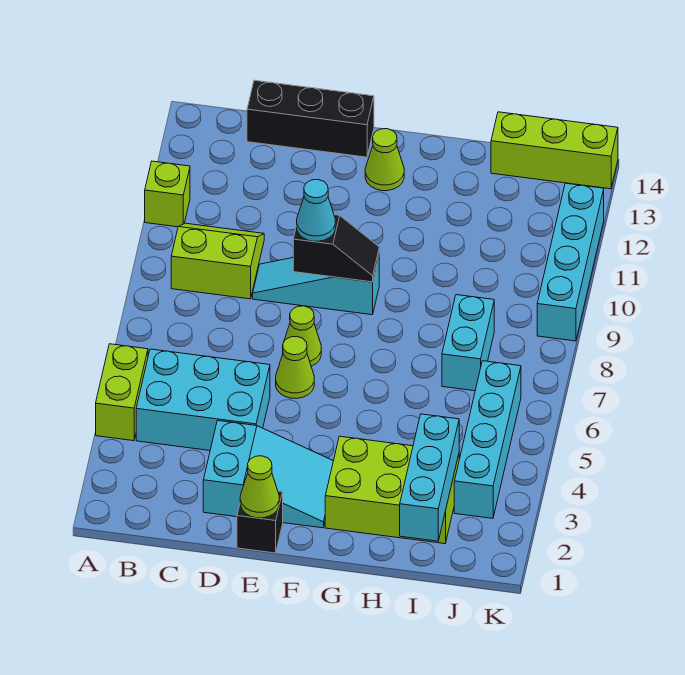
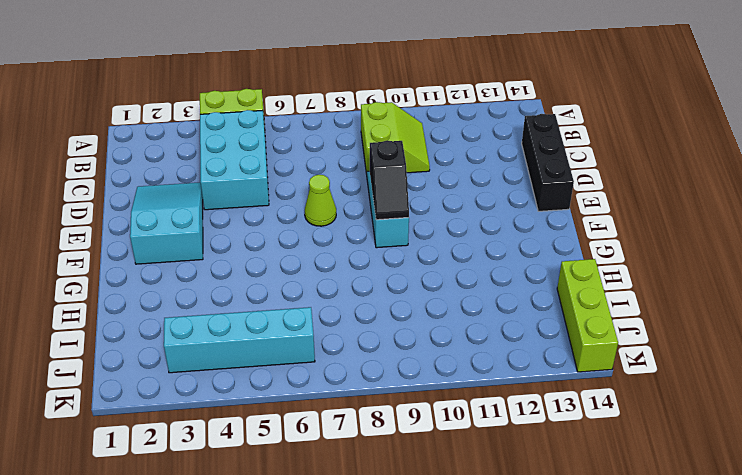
cyan 2x3 slope [130,182,203,264] -> cyan 2x3 slope turned to [203,421,333,528]
none -> lime 1x1 brick [145,161,190,227]
none -> black 1x1 brick [237,491,283,553]
none -> lime 1x1 cone [276,337,314,398]

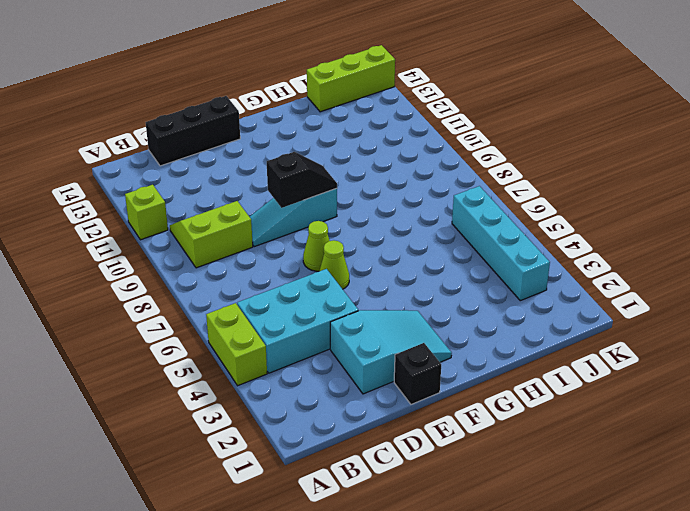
none -> lime 1x1 cone [365,129,404,191]
none -> lime 2x3 brick [325,436,459,544]
none -> cyan 1x2 brick [442,295,494,391]

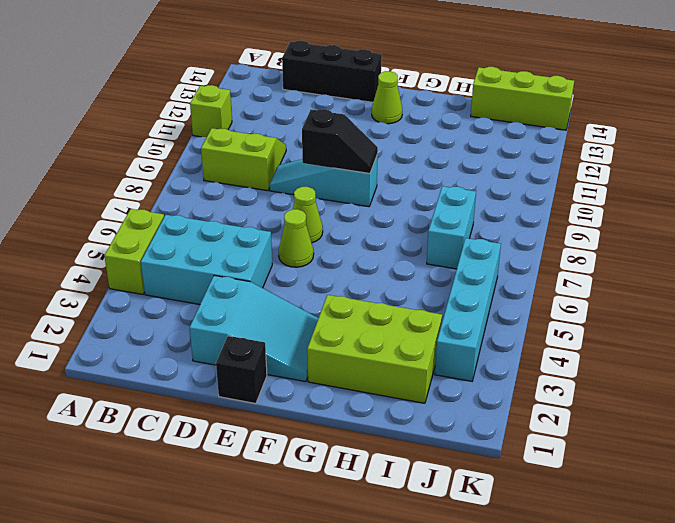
none -> cyan 1x4 brick [537,183,604,341]
none -> lime 1x1 cone [240,456,279,518]
none -> cyan 1x3 brick [400,414,459,541]

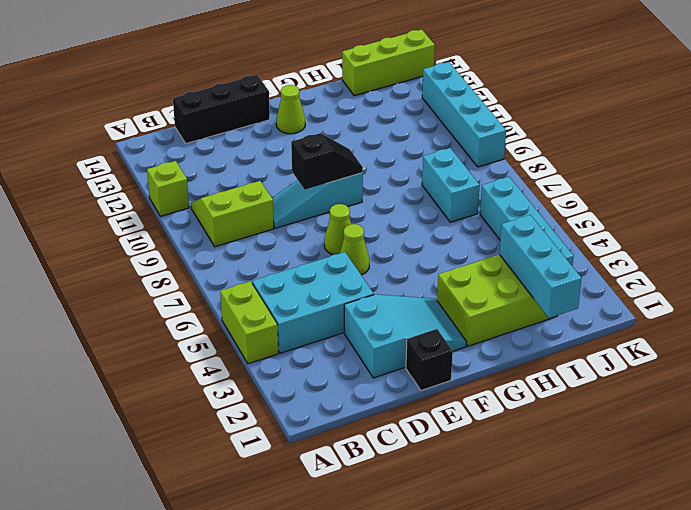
none -> lime 1x1 cone [240,456,279,518]
none -> cyan 1x1 cone [297,180,335,241]

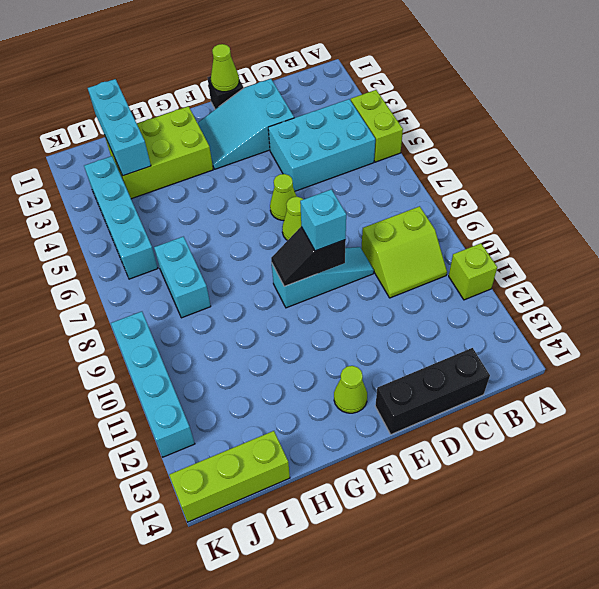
cyan 1x1 brick [300,189,346,251] -> cyan 1x1 cone [297,180,335,241]

